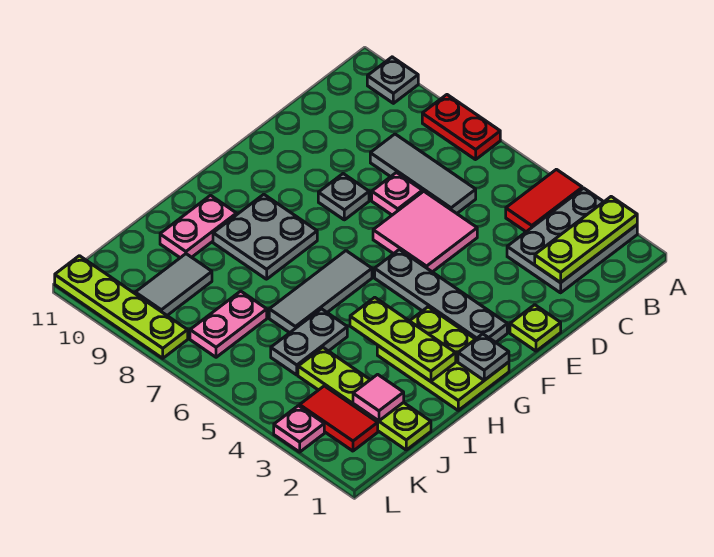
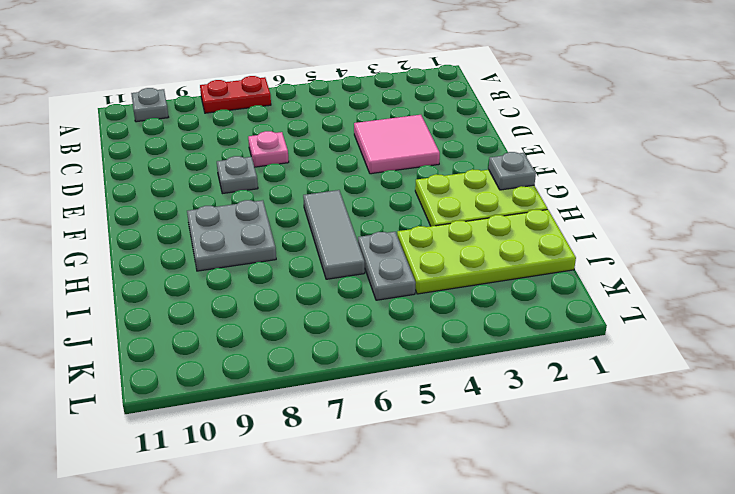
pink 2x2 tile [354,115,440,174] -> pink 2x2 tile moved to [373,191,477,272]
lime 2x4 plate [397,210,576,294] -> lime 1x4 plate [298,347,431,450]
none -> grey 2x3 plate [507,188,637,293]
none -> red 1x2 tile [506,169,582,232]
none -> grey 1x3 tile [370,134,476,213]

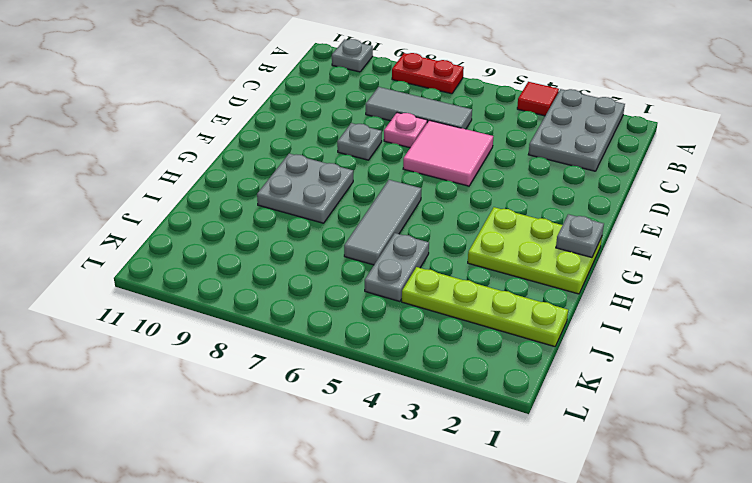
red 1x1 tile [517,82,559,116] -> red 1x2 tile [506,169,582,232]
none -> lime 1x1 plate [510,305,561,351]
none -> grey 1x4 plate [375,250,507,342]
none -> pink 1x2 plate [160,195,237,258]

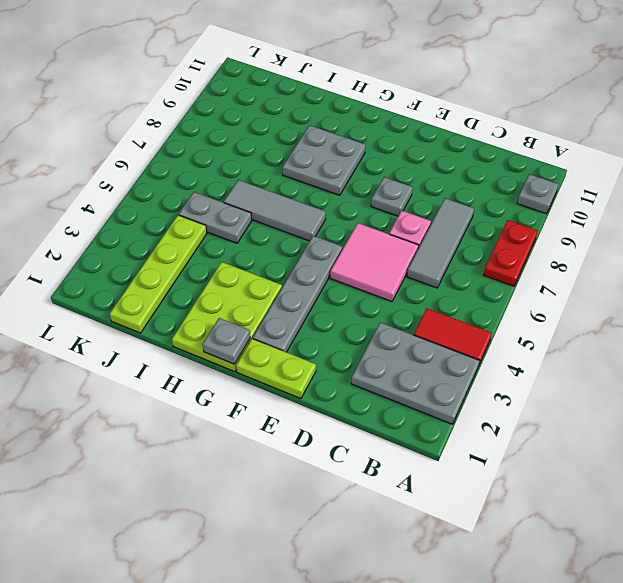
lime 1x2 plate [236,339,316,399] -> lime 1x1 plate [510,305,561,351]
none -> pink 1x2 plate [160,195,237,258]
none -> pink 1x2 plate [190,291,267,357]
none -> grey 1x2 tile [135,254,212,315]

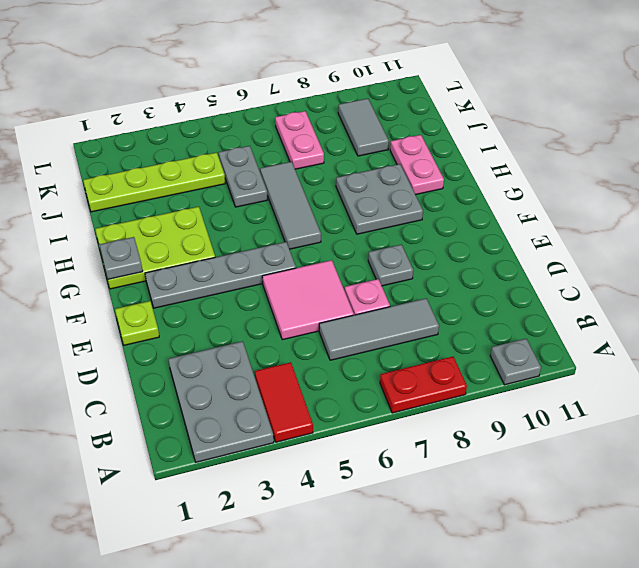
none -> red 1x2 tile [300,386,378,451]
none -> pink 1x1 plate [274,406,324,452]
none -> lime 1x4 plate [55,256,188,358]

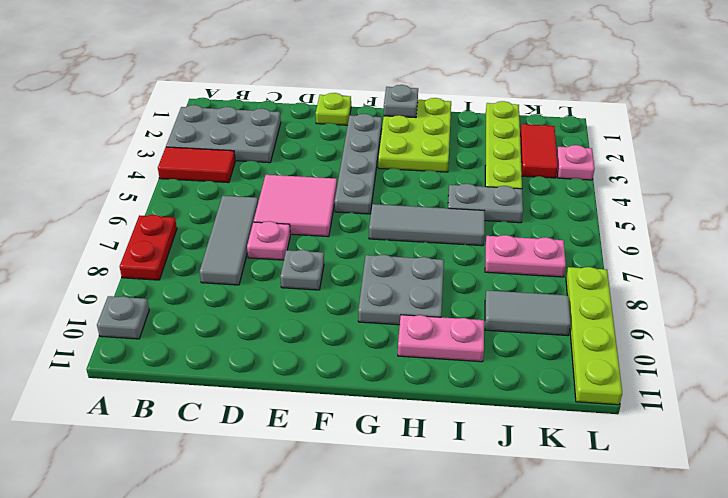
none -> lime 1x3 plate [535,197,637,283]
none -> lime 1x3 plate [350,297,456,381]
none -> pink 1x1 tile [353,374,404,421]

